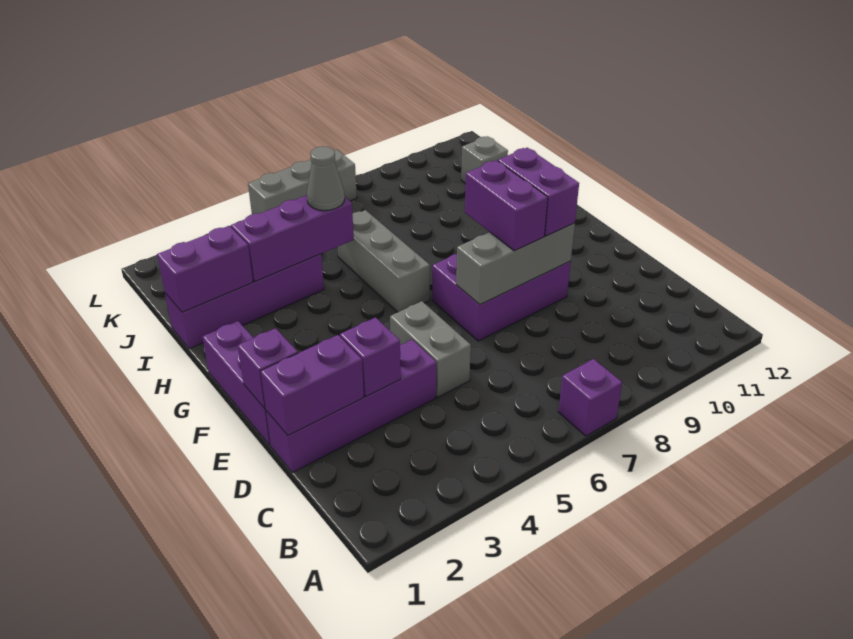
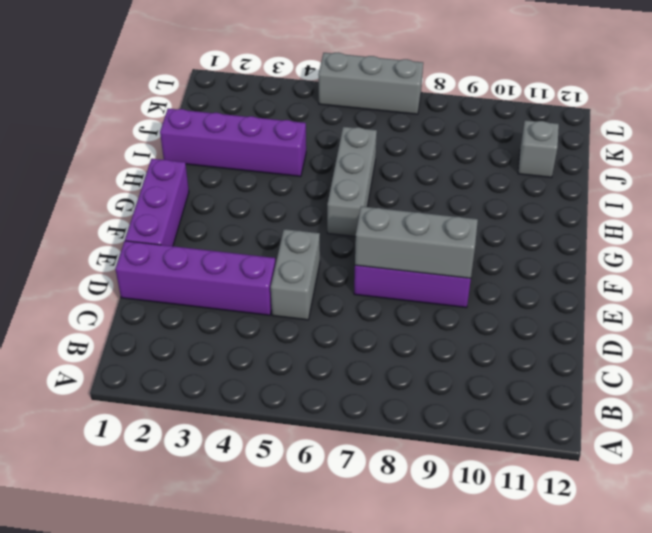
none -> purple 1x1 brick [559,359,622,436]
none -> purple 1x2 brick [260,335,364,435]
none -> purple 1x1 brick [340,317,401,397]

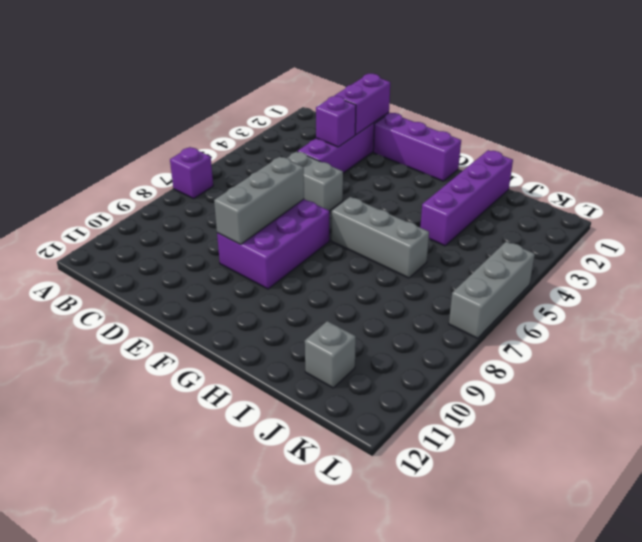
none -> purple 1x1 brick [238,328,298,408]
none -> purple 1x2 brick [157,226,253,312]
none -> purple 1x3 brick [231,195,354,281]

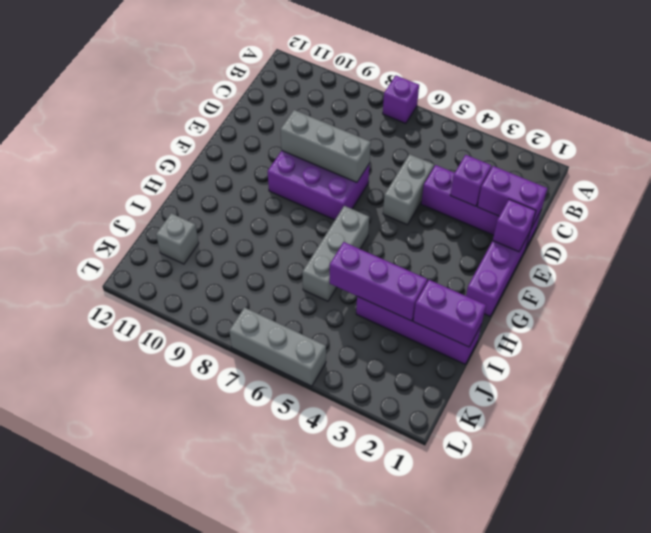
none -> purple 1x2 brick [465,160,548,251]
none -> purple 1x2 brick [498,148,579,236]
none -> grey 1x1 cone [307,146,345,211]

